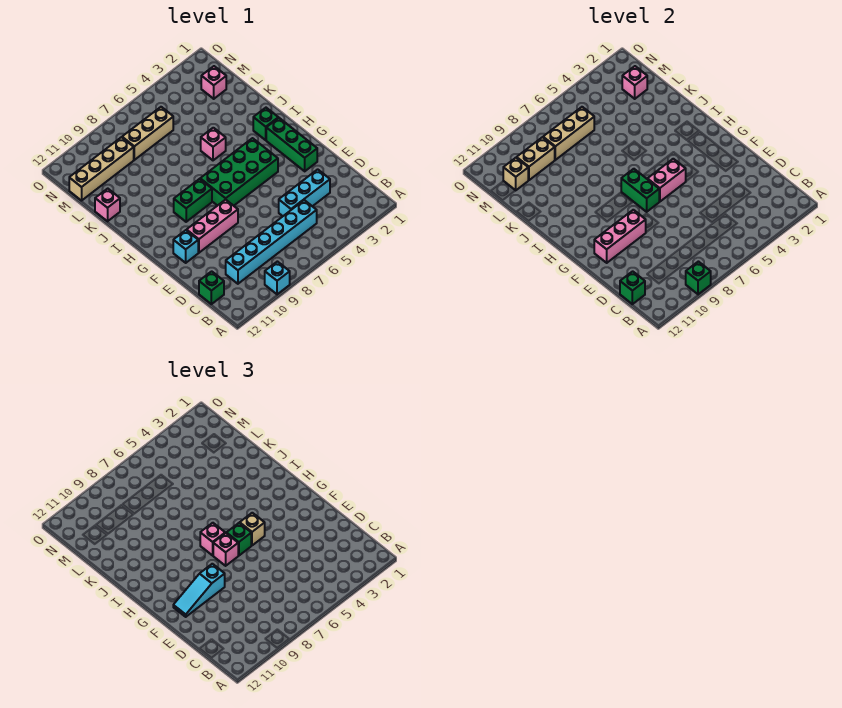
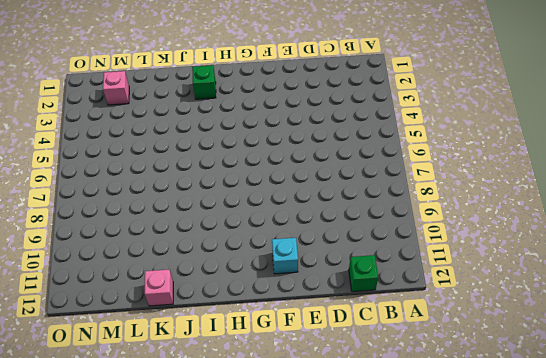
none -> cyan 1x1 brick [265,262,290,294]
none -> cyan 1x6 brick [226,200,317,284]
none -> cyan 1x3 brick [279,169,330,216]

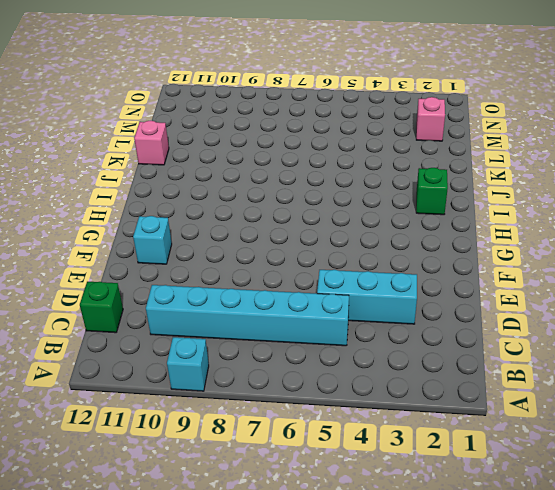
none -> green 1x3 brick [266,118,317,171]
none -> pink 1x3 brick [187,200,238,253]
none -> green 2x4 brick [200,138,278,206]

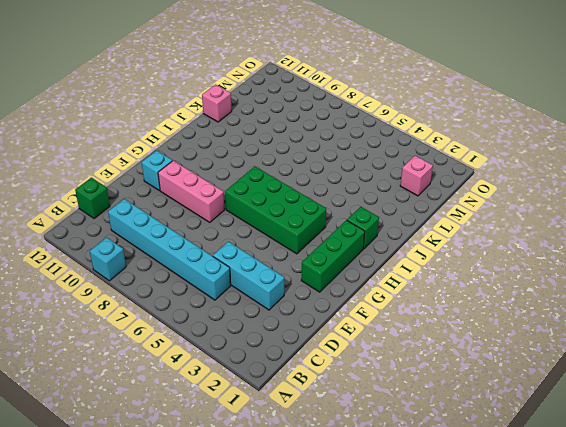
none -> green 1x2 brick [174,179,212,222]
none -> pink 1x1 brick [201,128,226,160]
none -> tan 1x3 brick [122,107,173,160]

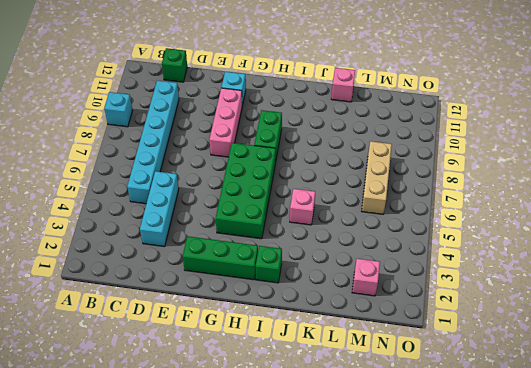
none -> tan 1x4 brick [69,137,134,201]
none -> green 1x1 brick [686,262,711,294]
none -> green 1x1 brick [620,271,645,304]

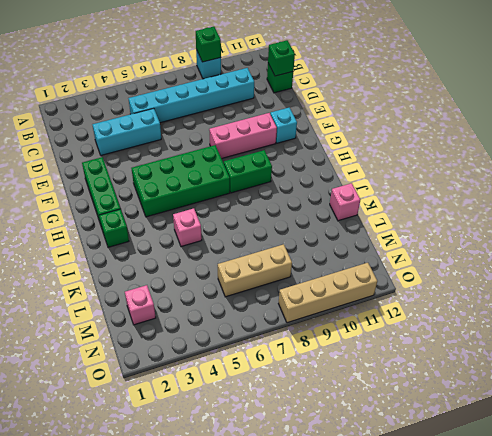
tan 1x4 brick [278,263,377,323] -> tan 1x4 brick moved to [69,137,134,201]
none -> pink 1x3 brick [594,210,646,263]
none -> pink 1x2 brick [648,159,686,202]
none -> green 1x2 brick [621,169,659,212]

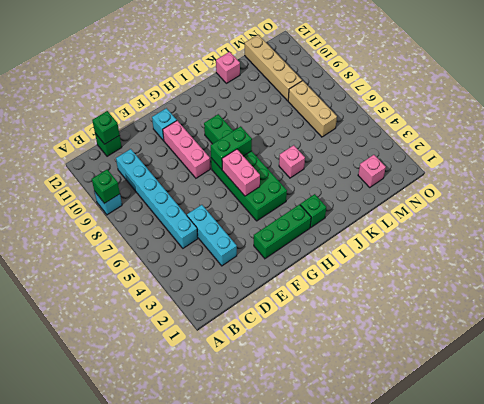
none -> pink 1x3 brick [594,210,646,263]
none -> pink 1x1 brick [622,66,647,99]
none -> tan 1x3 brick [543,107,594,160]

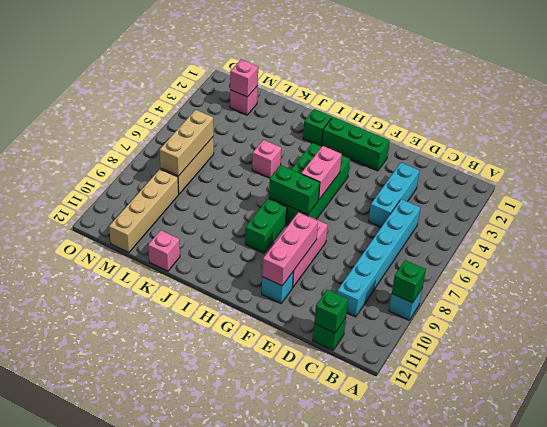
none -> tan 1x2 brick [517,137,555,180]
none -> tan 1x1 brick [503,158,528,190]
none -> cyan 1x3 slope [173,564,225,617]

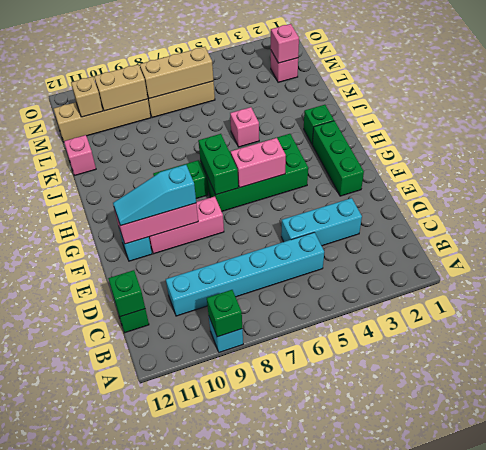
none -> tan 1x1 brick [240,513,265,545]
none -> green 1x1 brick [227,523,252,556]
none -> pink 1x1 brick [213,533,238,566]

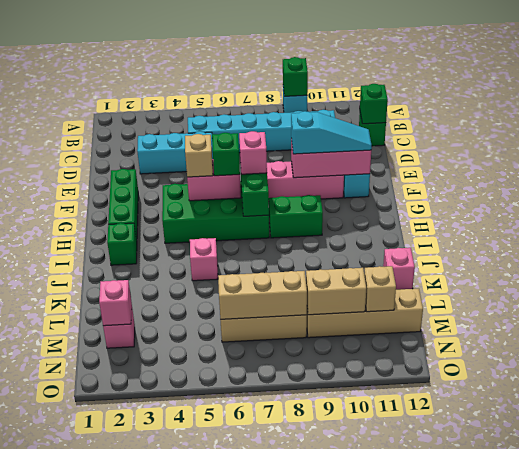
none -> pink 1x1 brick [200,523,225,555]

